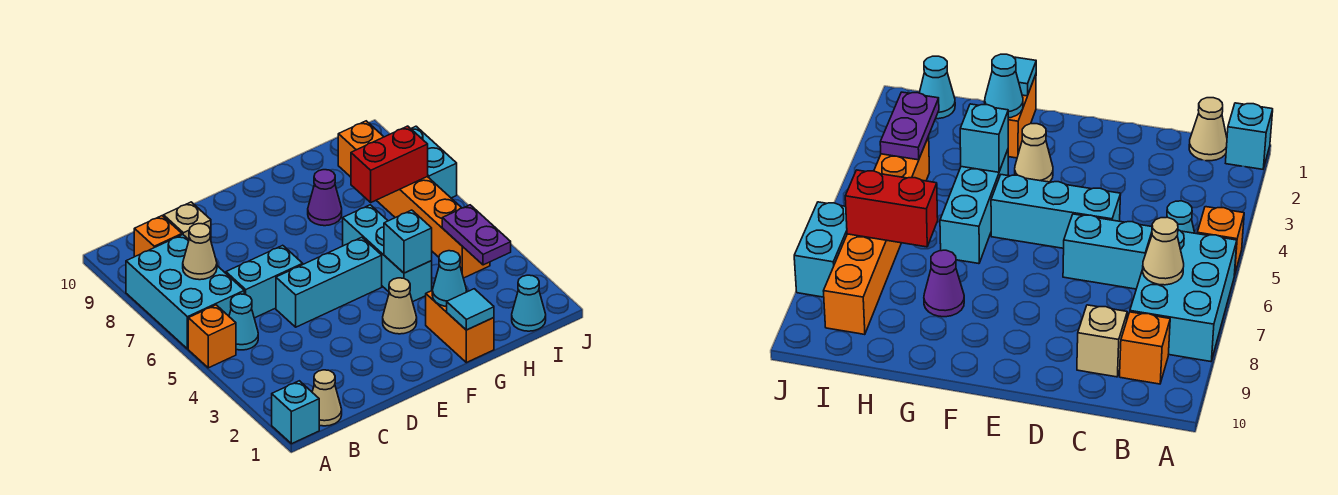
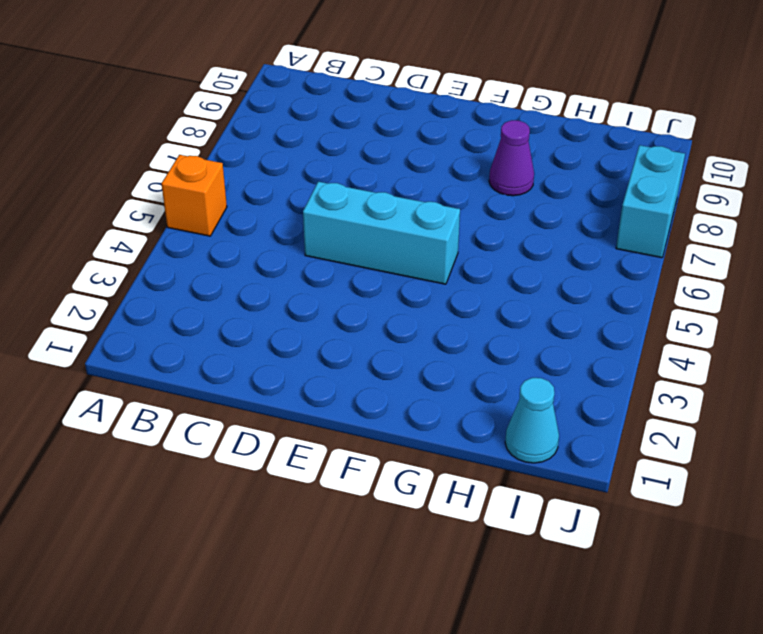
none -> cyan 1x1 brick [272,381,319,444]
none -> cyan 2x3 brick [126,235,244,349]
none -> tan 1x1 cone [312,370,342,426]

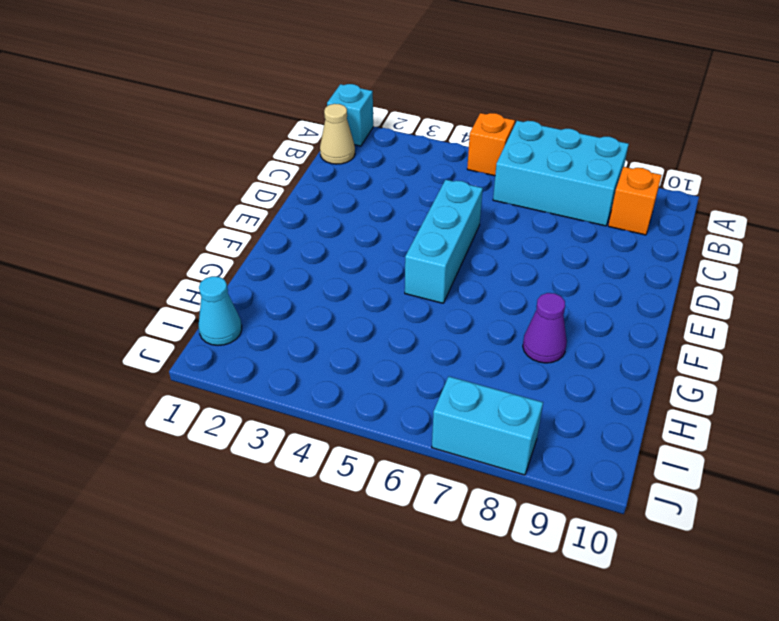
none -> cyan 1x1 cone [229,294,258,350]
none -> cyan 1x2 brick [226,245,303,318]
none -> tan 1x1 brick [164,202,211,240]

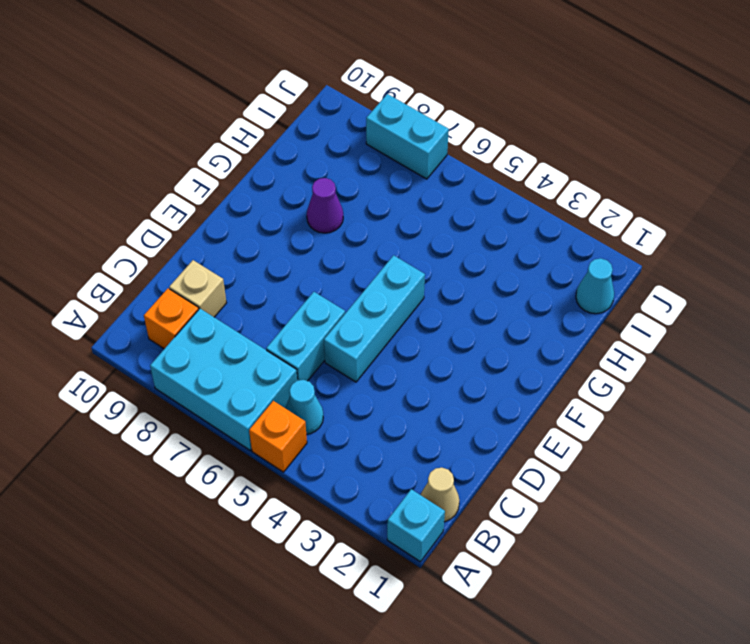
none -> tan 1x1 cone [383,278,417,334]
none -> orange 1x2 brick [426,291,494,363]
none -> cyan 1x3 brick [343,205,432,302]

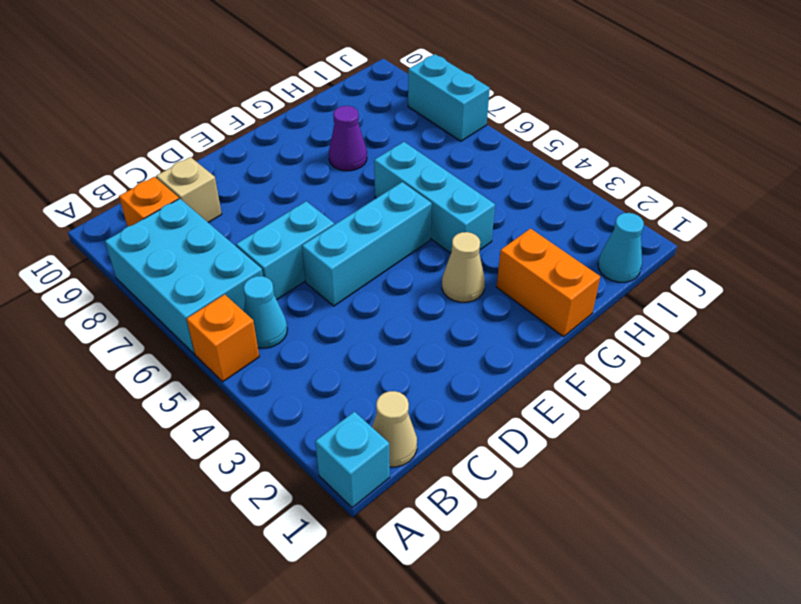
none -> orange 1x6 brick [338,121,490,278]
none -> tan 1x1 cone [183,224,217,280]
none -> cyan 1x1 tile [447,289,494,330]

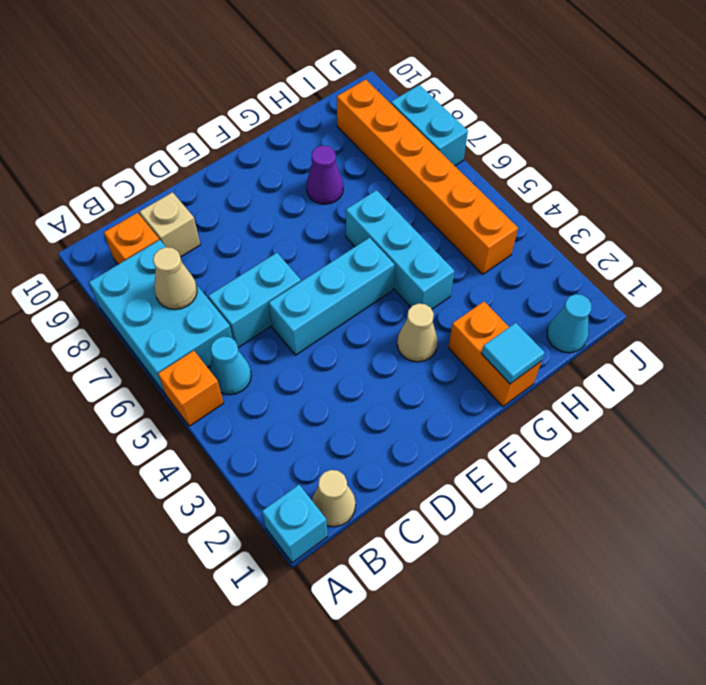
none -> cyan 1x1 cone [432,251,467,306]
none -> cyan 1x1 brick [384,210,432,273]
none -> red 1x2 brick [351,126,428,202]

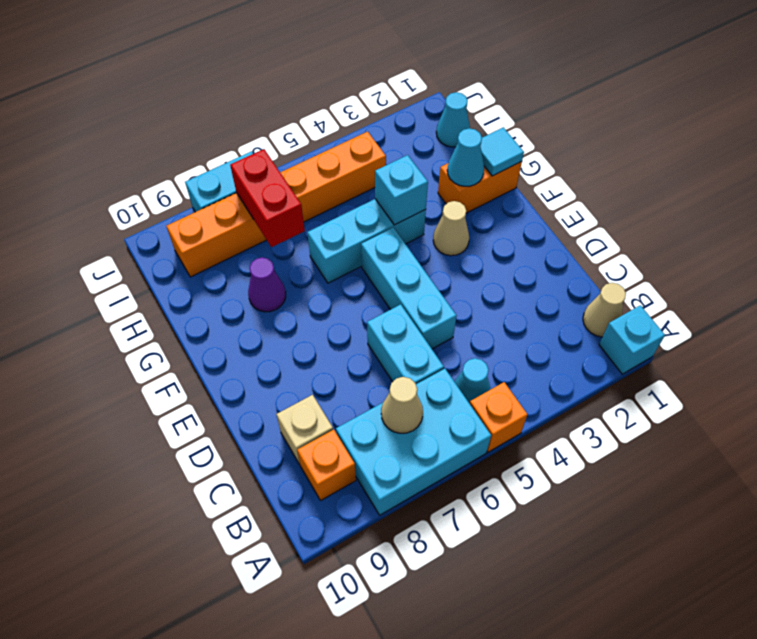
none -> purple 1x2 plate [442,205,511,265]

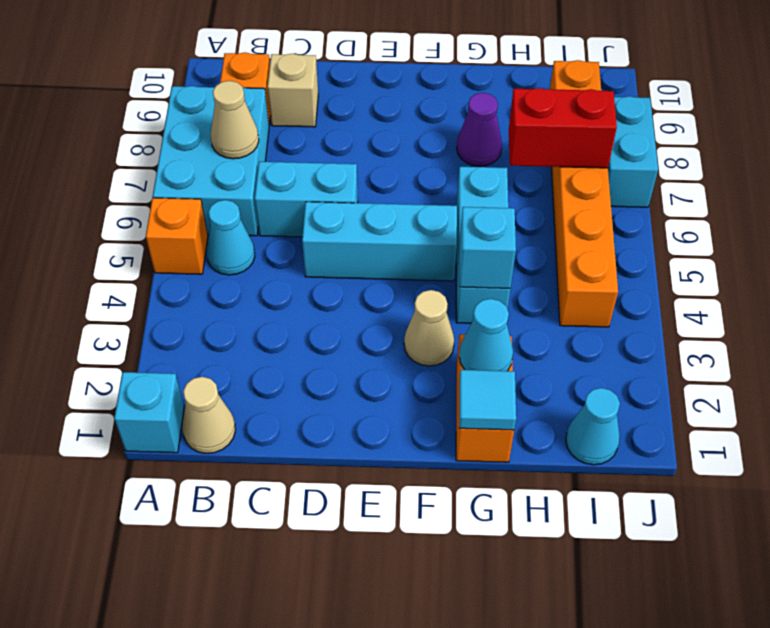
none -> purple 1x2 plate [442,205,511,265]

